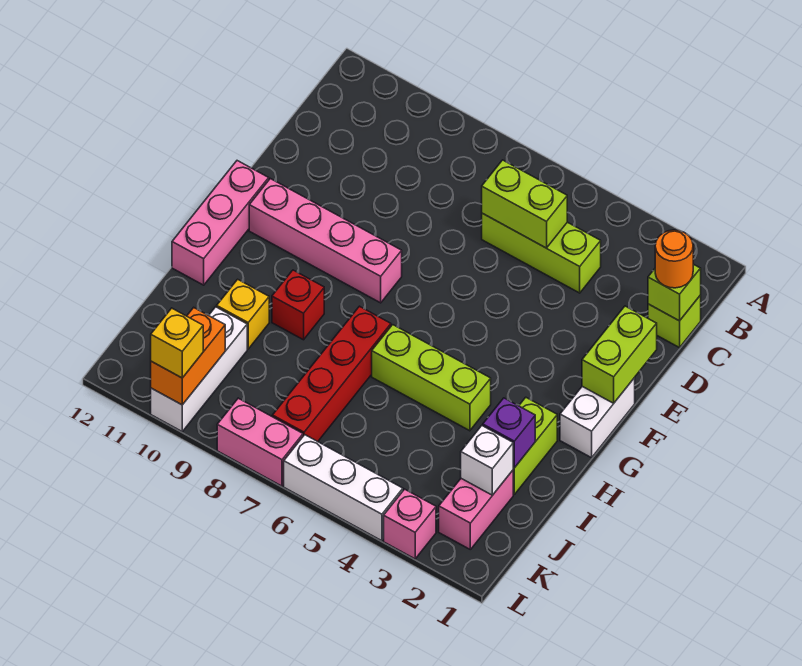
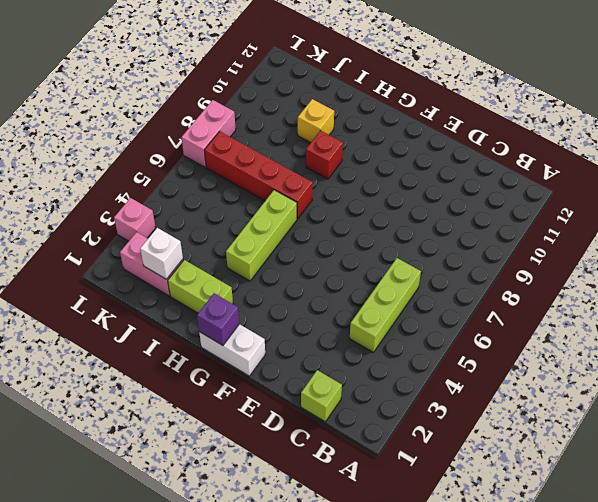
purple 1x1 brick [197,293,239,346] -> purple 1x1 brick moved to [483,398,535,468]
none -> pink 1x4 brick [249,179,402,303]
none -> pink 1x3 brick [172,161,269,285]
none -> white 1x3 brick [151,307,247,431]

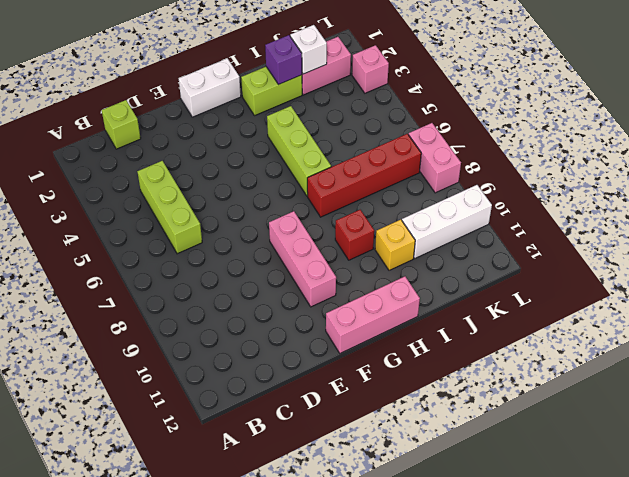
pink 1x3 brick [269,211,336,307] -> pink 1x4 brick [249,179,402,303]
none -> white 1x3 brick [284,435,403,541]
none -> lime 1x1 brick [648,264,701,321]
none -> lime 1x2 brick [482,160,567,248]

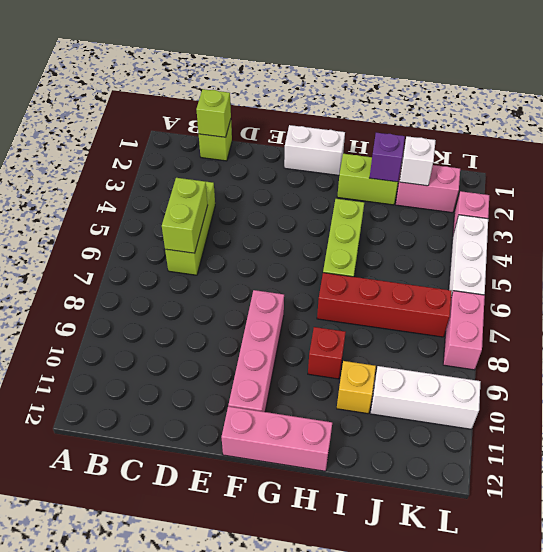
none -> lime 1x2 brick [582,306,657,403]
none -> orange 1x2 brick [151,308,225,405]
none -> orange 1x1 round brick [655,230,693,288]

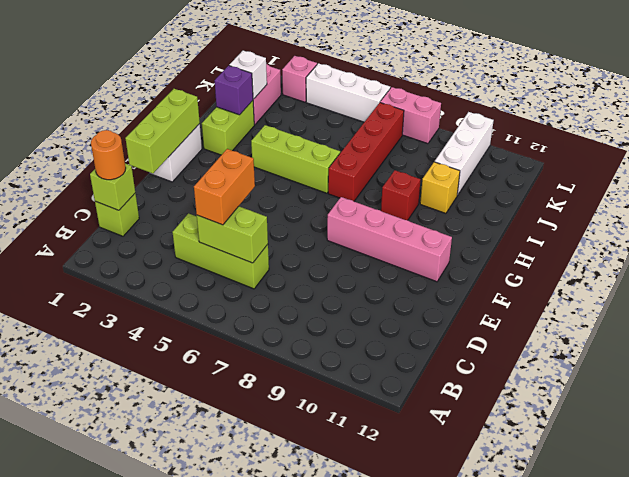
orange 1x2 brick [194,149,255,225] -> orange 1x2 brick moved to [151,308,225,405]
lime 1x3 brick [125,89,200,173] -> lime 1x2 brick [582,306,657,403]
none -> pink 1x3 brick [172,161,269,285]
none -> yellow 1x1 brick [151,308,203,378]

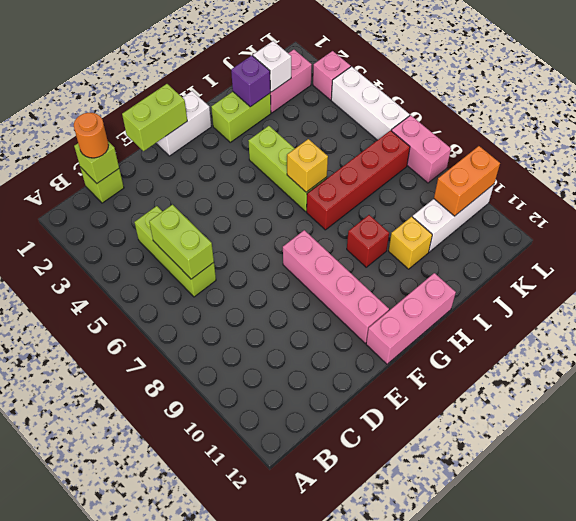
yellow 1x1 brick [287,139,328,192] -> yellow 1x1 brick moved to [151,308,203,378]

